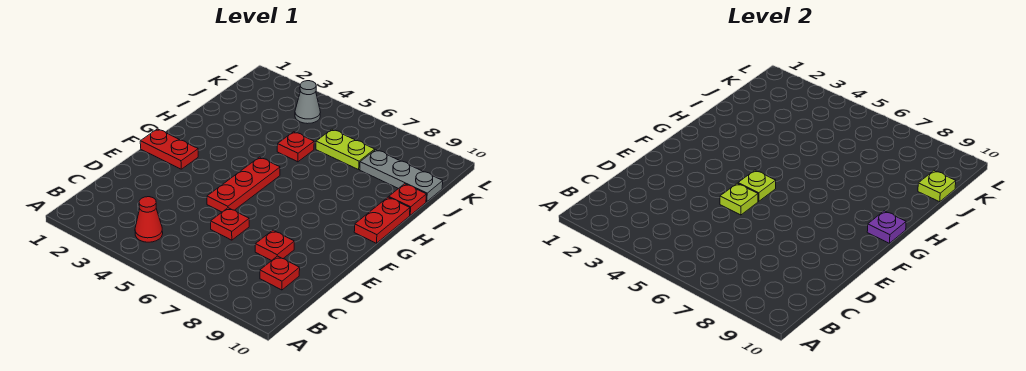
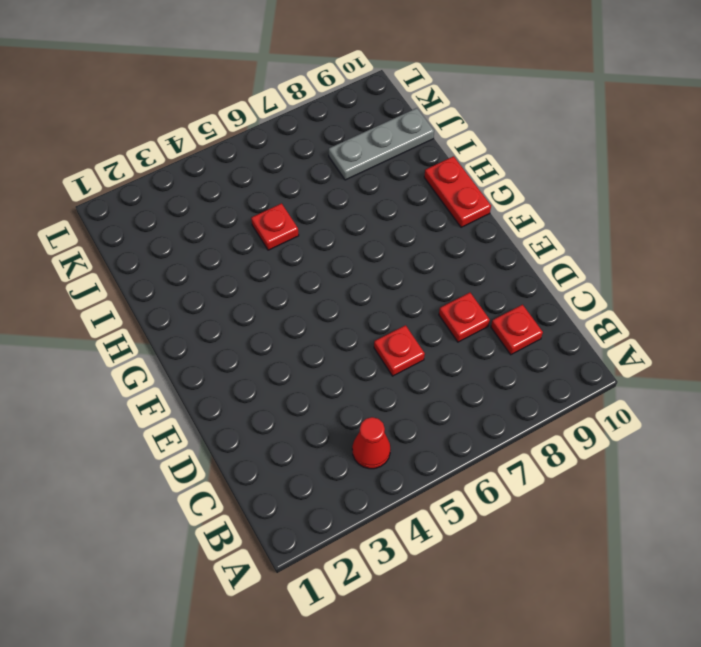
none -> red 1x3 plate [207,157,280,212]
none -> red 1x2 plate [140,129,198,169]
none -> red 1x1 plate [389,184,426,215]

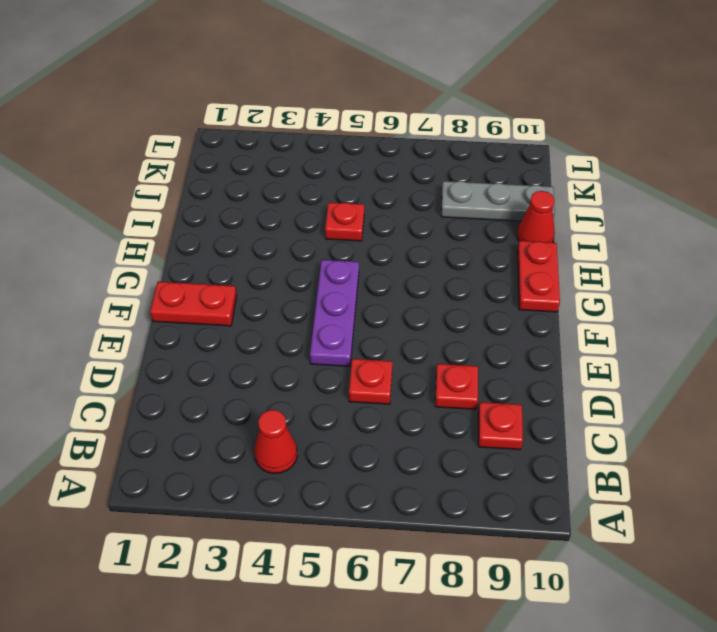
purple 1x3 plate [310,260,359,366] -> red 1x3 plate [207,157,280,212]
red 1x1 cone [517,191,555,242] -> red 1x1 plate [389,184,426,215]
none -> lime 1x2 plate [316,129,375,170]
none -> grey 1x1 cone [295,81,320,124]
none -> lime 1x1 plate [720,183,758,215]

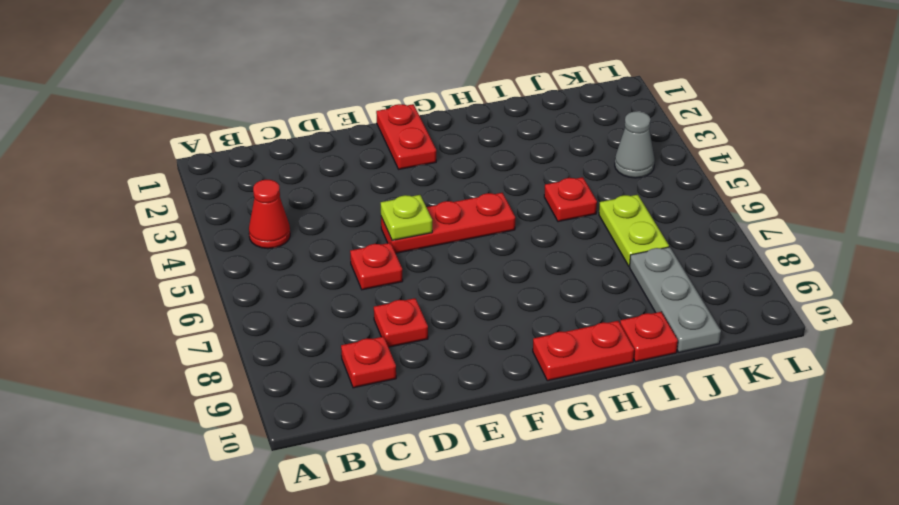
none -> lime 1x1 plate [738,170,776,201]
none -> purple 1x1 plate [867,211,906,243]
none -> lime 1x1 plate [918,171,956,202]

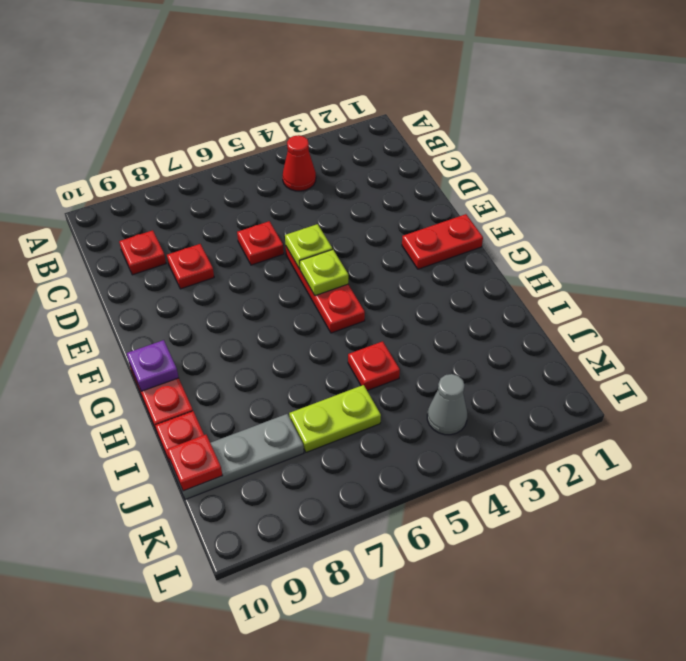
red 1x1 plate [167,435,222,491] -> lime 1x1 plate [918,171,956,202]

